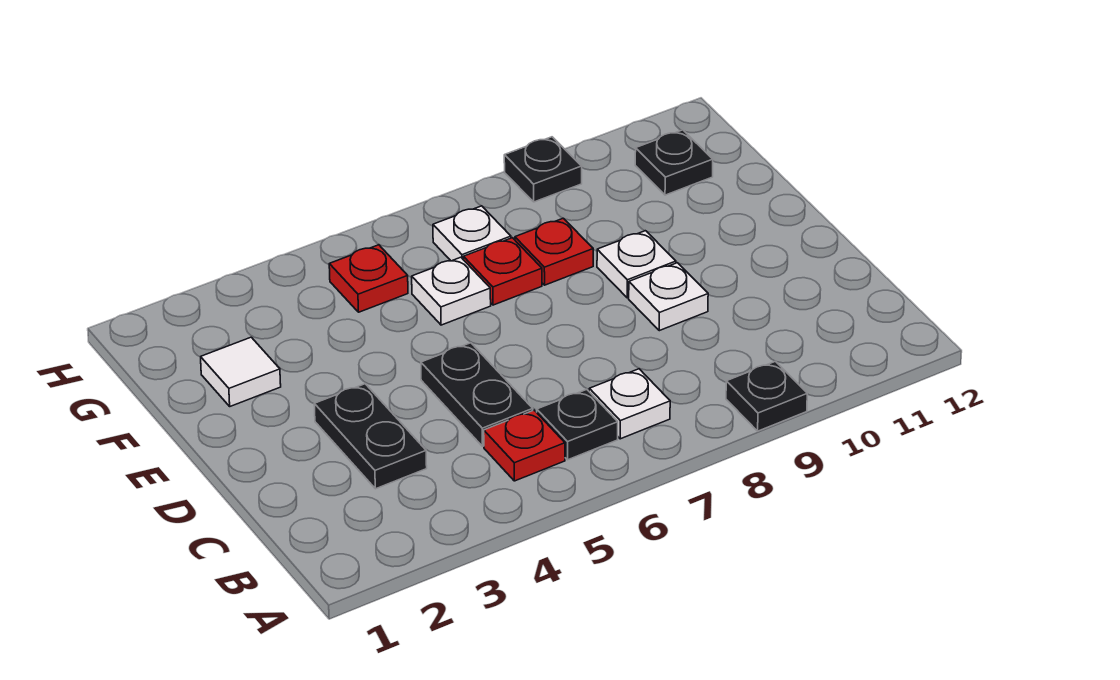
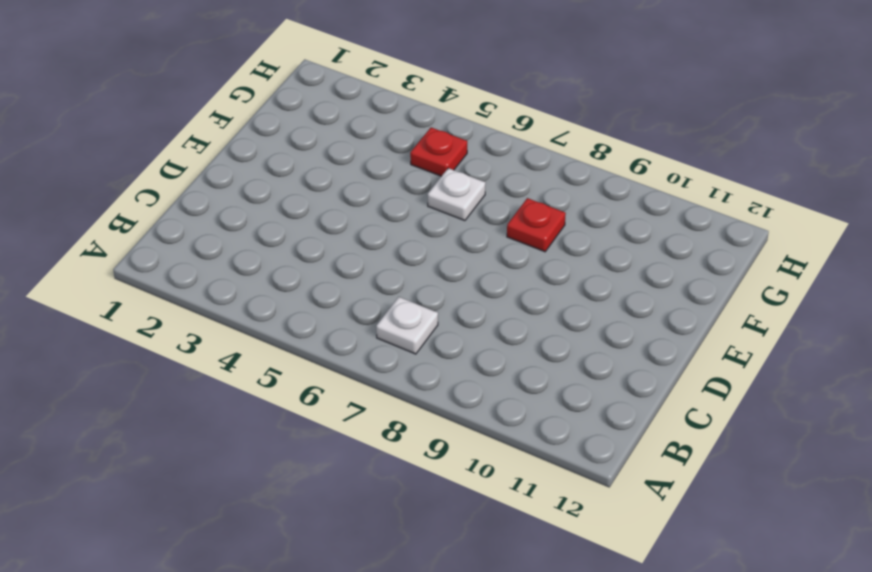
none -> black 1x1 plate [726,361,807,431]
none -> red 1x1 plate [484,410,565,481]
none -> black 1x1 plate [537,389,618,460]

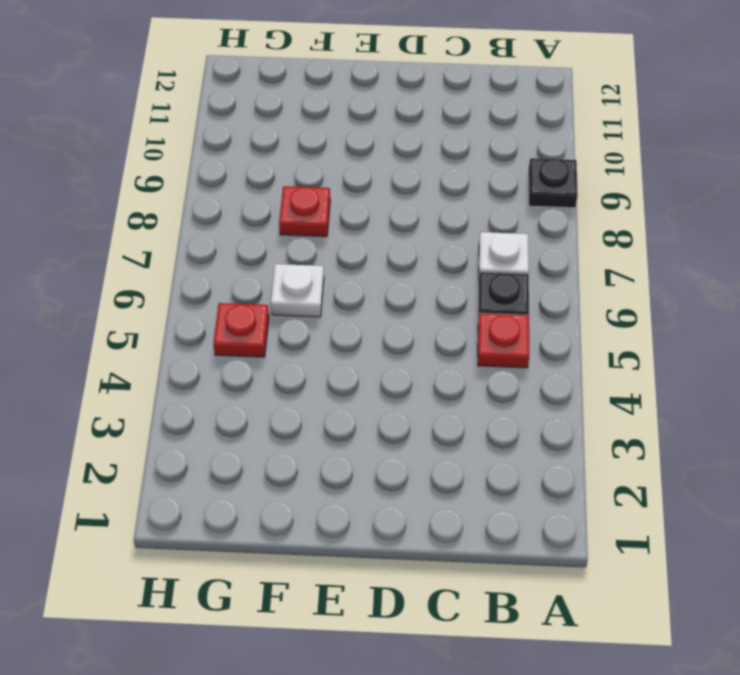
none -> black 1x2 plate [314,384,427,489]
none -> black 1x2 plate [421,343,533,446]
none -> white 1x1 plate [629,263,708,331]

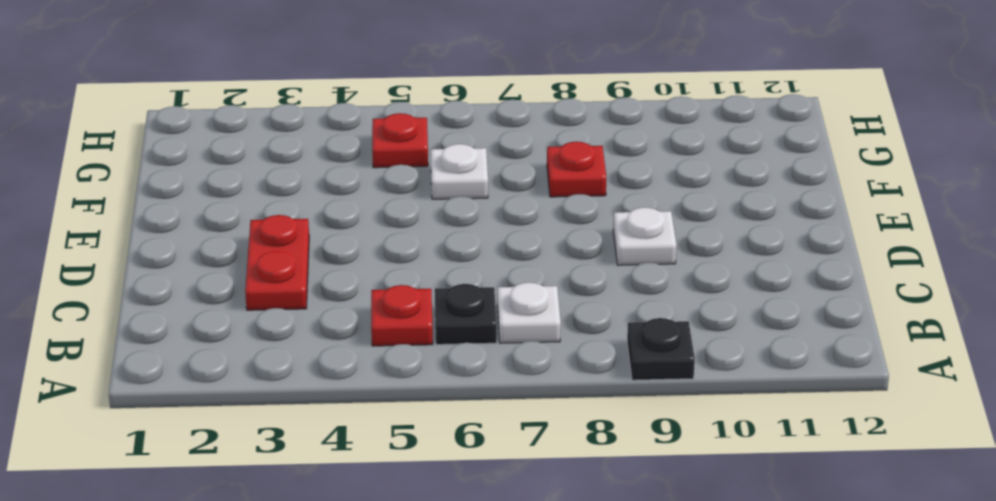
red 1x2 plate [245,215,309,310] -> black 1x2 plate [314,384,427,489]
none -> black 1x2 plate [421,343,533,446]
none -> white 1x1 plate [597,231,676,298]
none -> white 1x1 tile [201,337,281,406]

